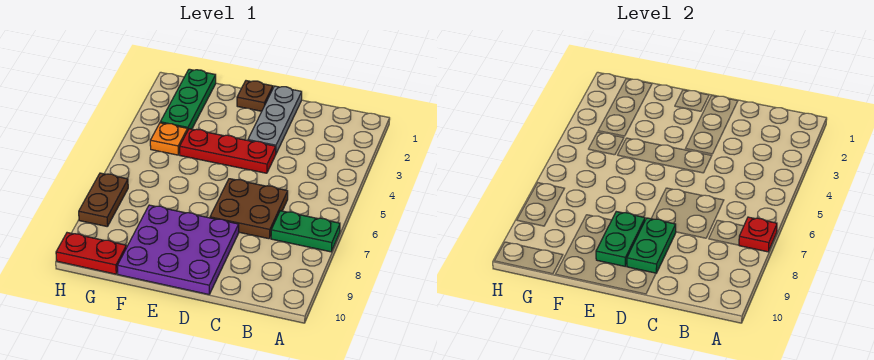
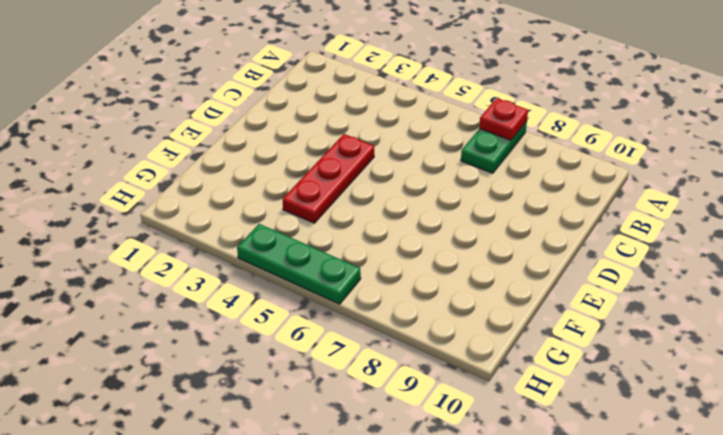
green 1x3 plate [237,224,361,304] -> green 1x3 plate moved to [160,69,216,129]
none -> brown 2x2 plate [210,179,288,239]
none -> grey 1x3 plate [248,86,302,153]
none -> purple 3x3 plate [117,205,239,295]

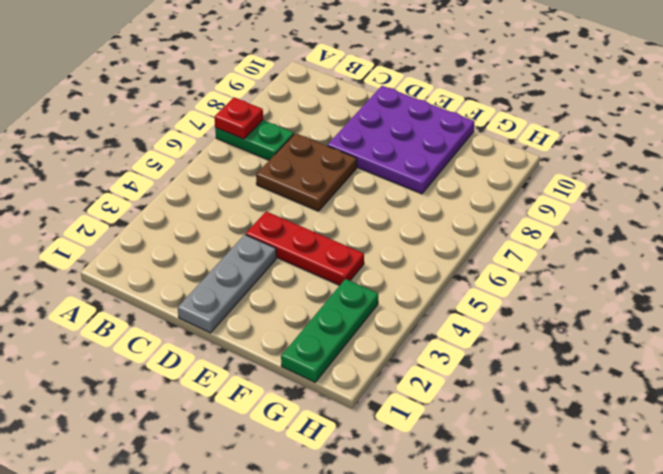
none -> brown 1x1 plate [237,81,273,111]
none -> orange 1x1 plate [150,123,188,155]
none -> red 1x2 plate [56,233,126,274]

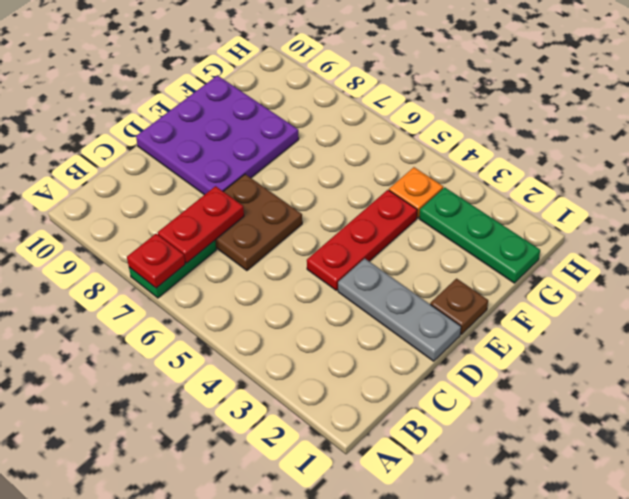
red 1x2 plate [158,186,244,263] -> red 1x2 plate moved to [56,233,126,274]
none -> brown 1x2 plate [79,173,128,227]
none -> green 1x2 plate [627,218,676,273]
none -> green 1x2 plate [596,212,645,266]

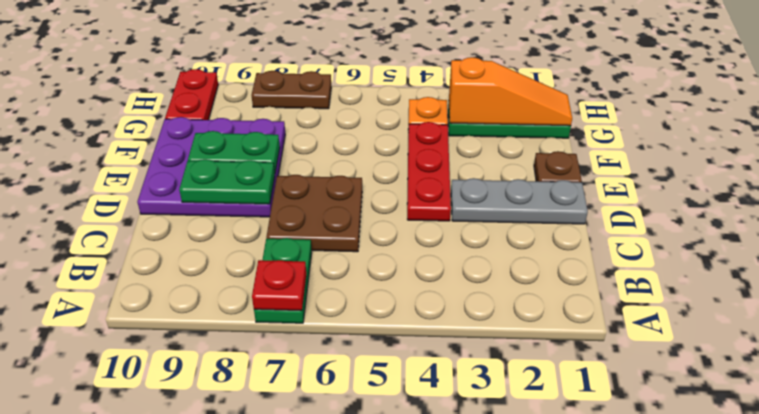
orange 1x3 slope [449,57,572,126] -> none

